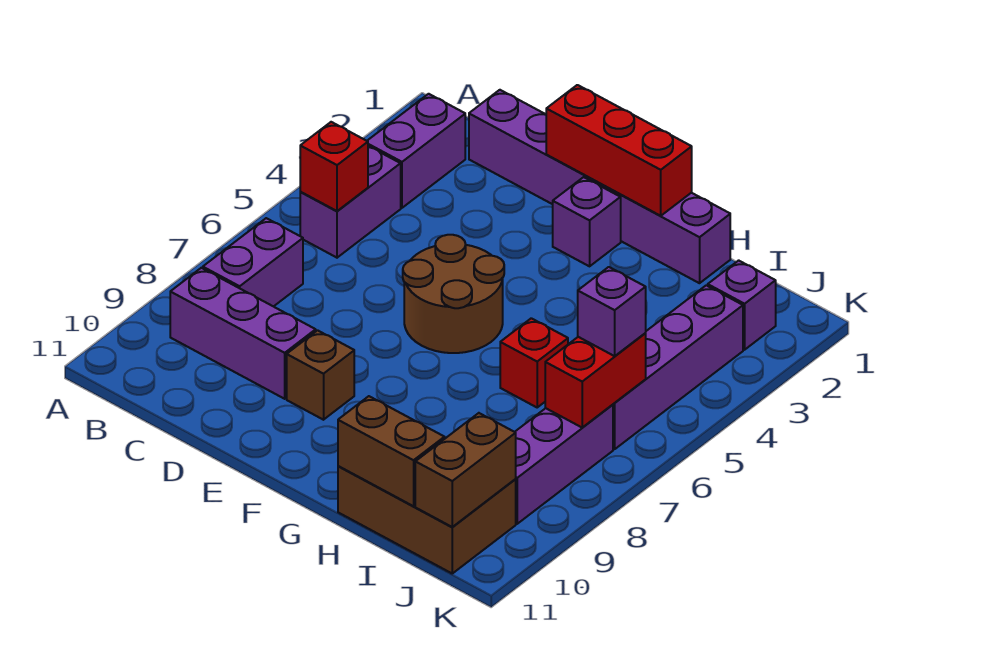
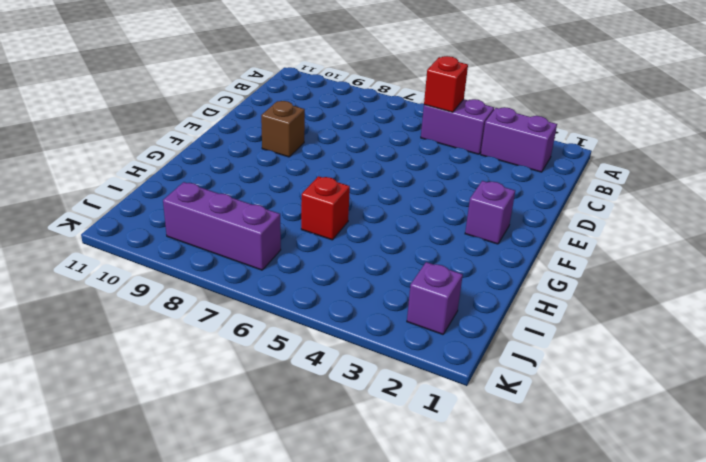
none -> purple 1x2 brick [203,218,303,307]
none -> purple 1x3 brick [170,268,316,399]
none -> purple 1x6 brick [469,90,730,283]

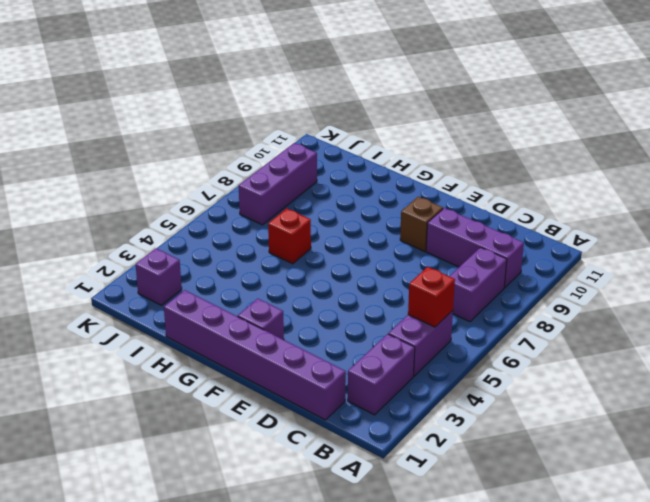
none -> brown 2x2 round brick [403,235,504,353]
none -> brown 2x3 brick [338,466,516,573]
none -> purple 1x4 brick [613,285,743,449]

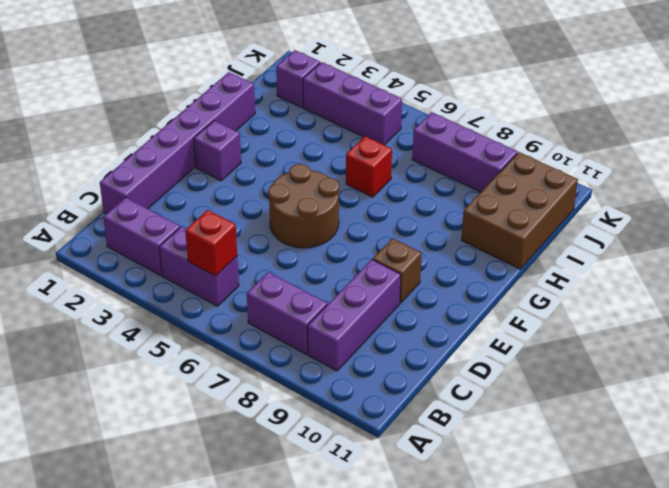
purple 1x3 brick [303,62,402,145] -> purple 1x4 brick [613,285,743,449]
none -> red 1x3 brick [546,85,692,216]
none -> brown 1x2 brick [338,396,445,506]
none -> red 1x2 brick [545,333,646,428]

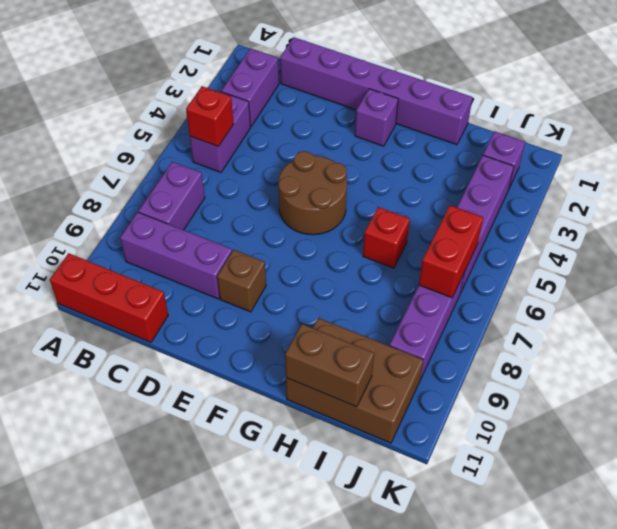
red 1x3 brick [50,253,168,342] -> red 1x3 brick moved to [546,85,692,216]
none -> brown 1x2 brick [415,413,516,527]
none -> purple 1x1 brick [578,267,646,356]

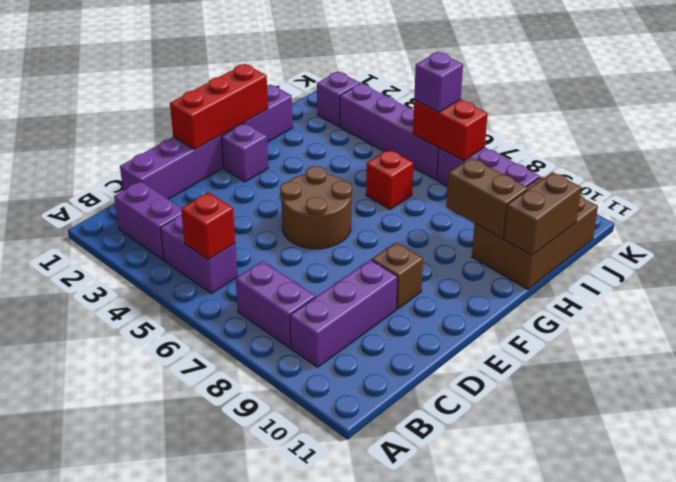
brown 1x2 brick [446,158,528,238] -> brown 1x2 brick moved to [415,413,516,527]

